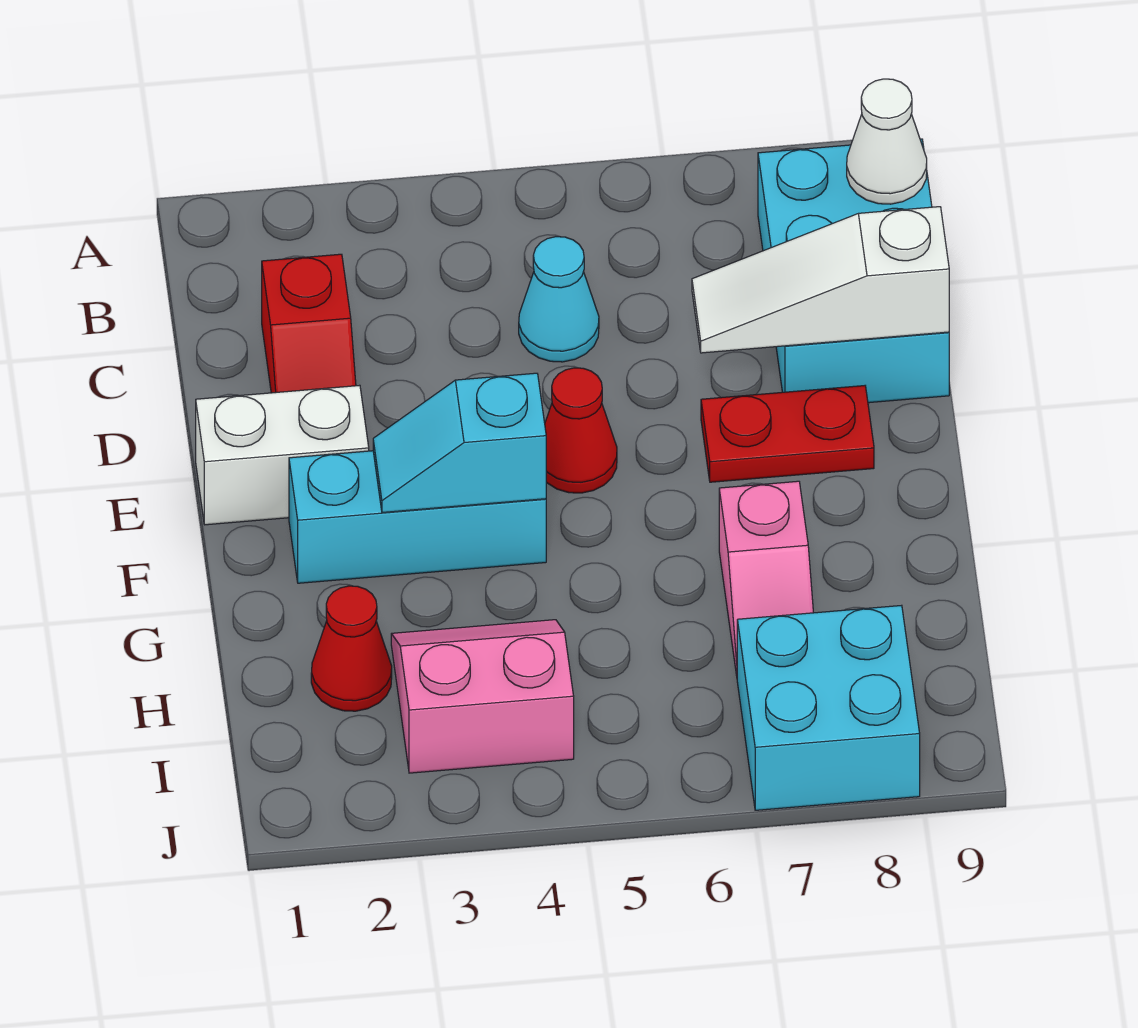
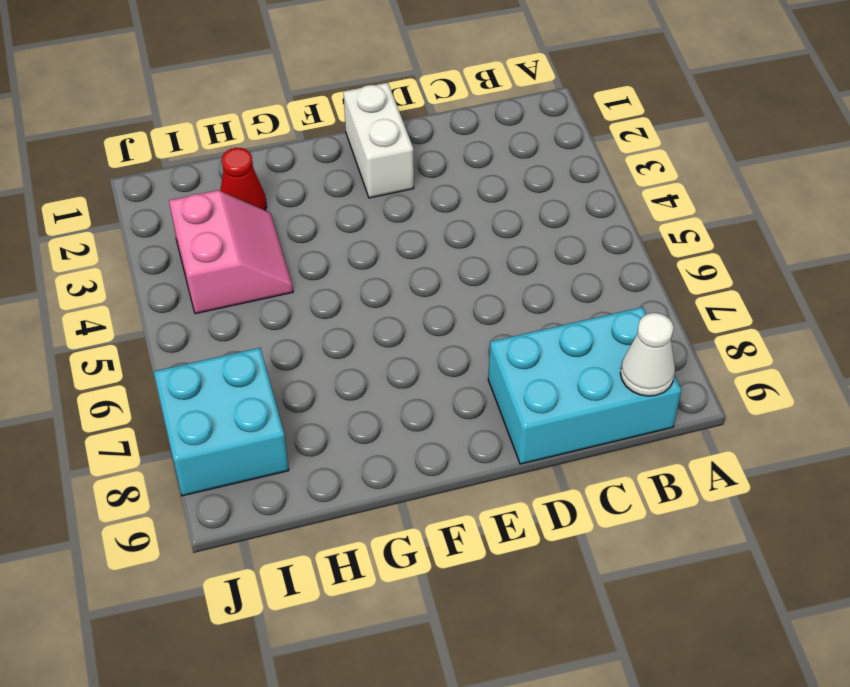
none -> red 1x2 slope [262,254,356,393]
none -> cyan 1x1 cone [519,237,599,362]
none -> red 1x1 cone [545,368,617,493]

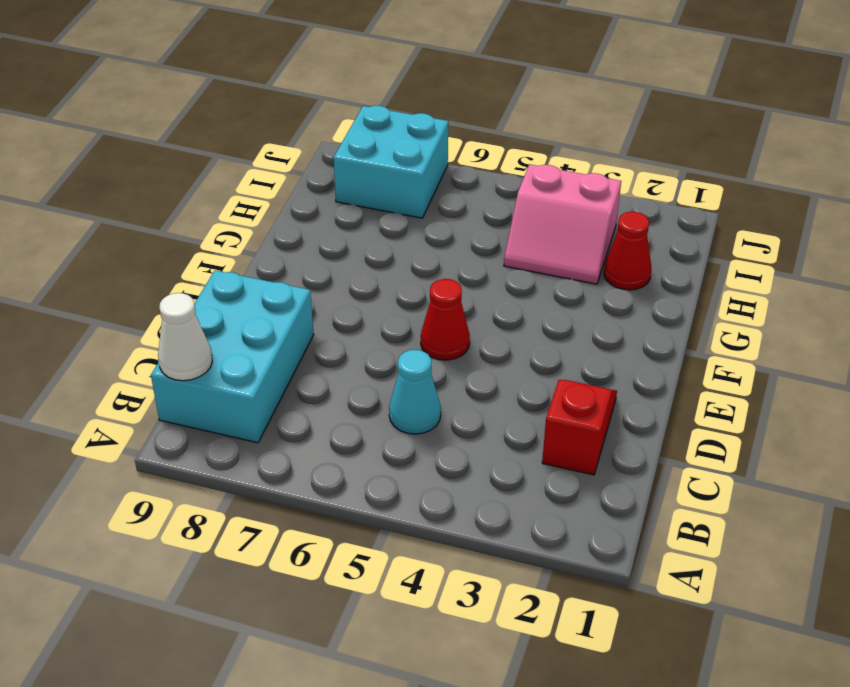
none -> white 1x2 brick [196,385,369,525]
none -> red 1x2 plate [701,386,874,482]
none -> cyan 1x3 brick [289,451,546,583]

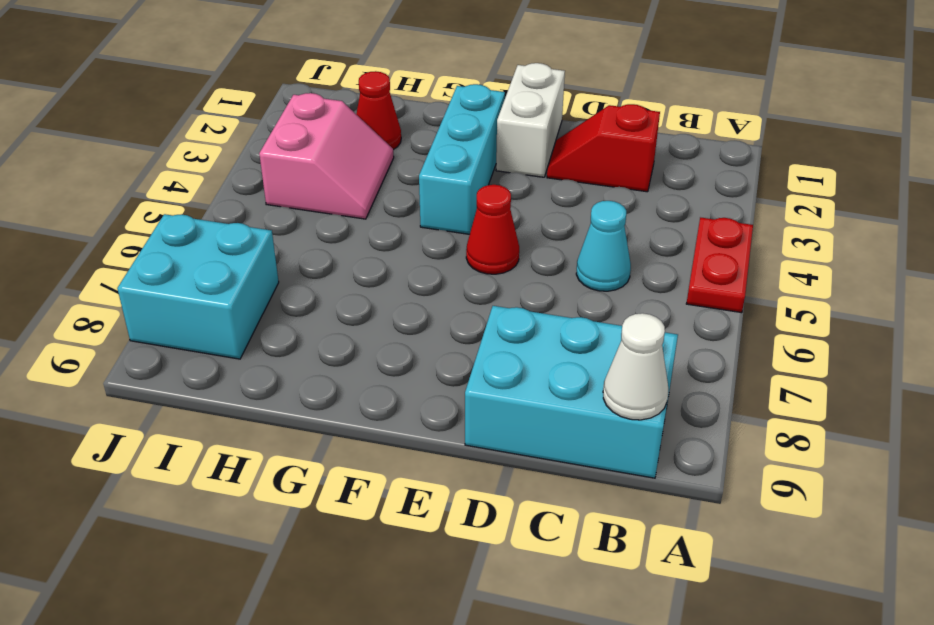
red 1x2 plate [686,217,753,313] -> red 1x2 plate moved to [701,386,874,482]
none -> pink 1x2 slope [719,481,813,676]
none -> white 1x3 slope [692,207,949,353]
none -> cyan 1x2 slope [373,373,546,513]

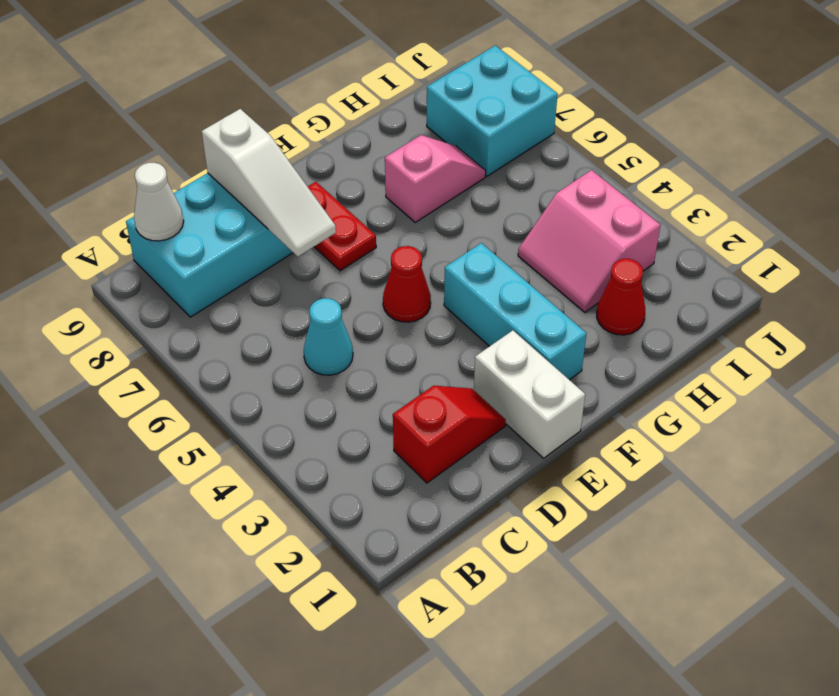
none -> cyan 1x2 slope [373,373,546,513]

